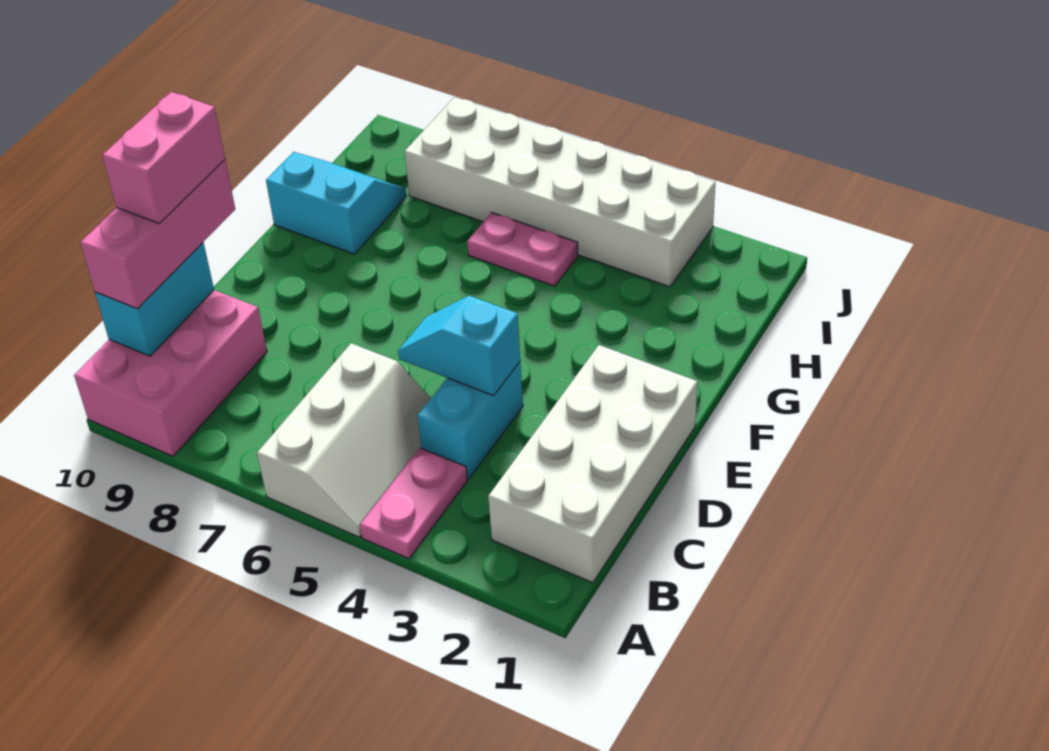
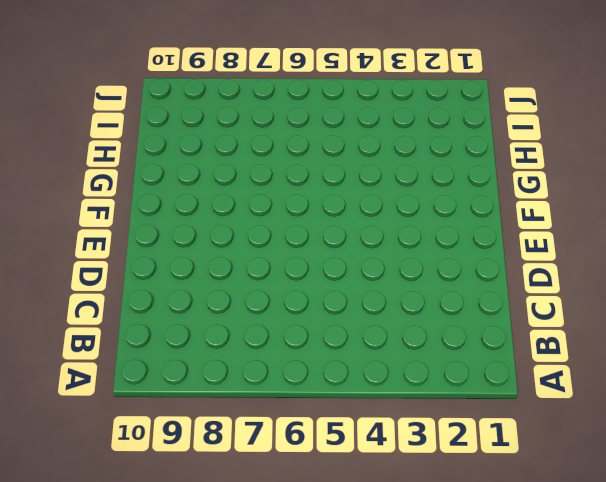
none -> pink 1x2 plate [360,448,467,559]
none -> white 2x3 slope [257,343,431,537]
none -> pink 2x3 brick [74,290,267,456]

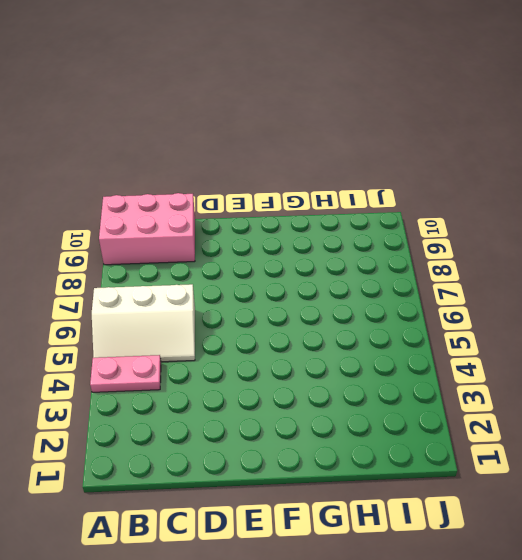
none -> white 2x4 brick [488,345,697,583]
none -> cyan 1x2 brick [418,362,523,479]
none -> cyan 2x2 slope [266,152,406,254]

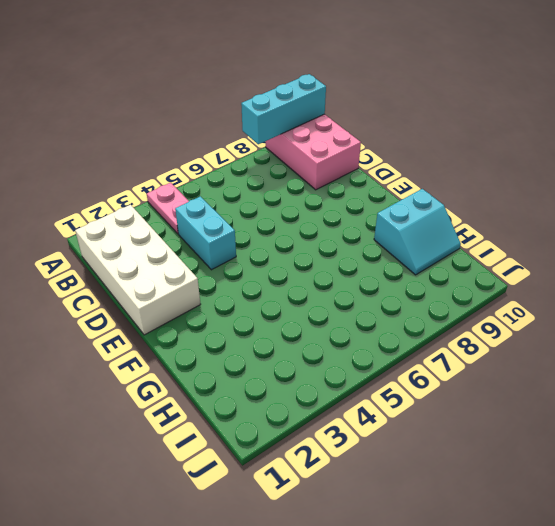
cyan 1x3 brick [241,74,326,144] -> none
none -> white 2x3 slope [257,343,431,537]
none -> pink 1x2 plate [467,212,578,286]
none -> white 2x6 brick [405,97,715,287]

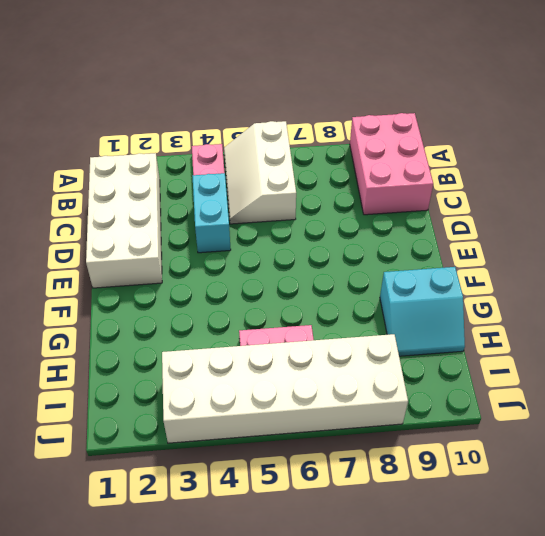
none -> cyan 1x2 brick [95,243,214,356]
none -> cyan 1x2 slope [398,296,520,396]
none -> pink 1x3 brick [81,160,235,309]

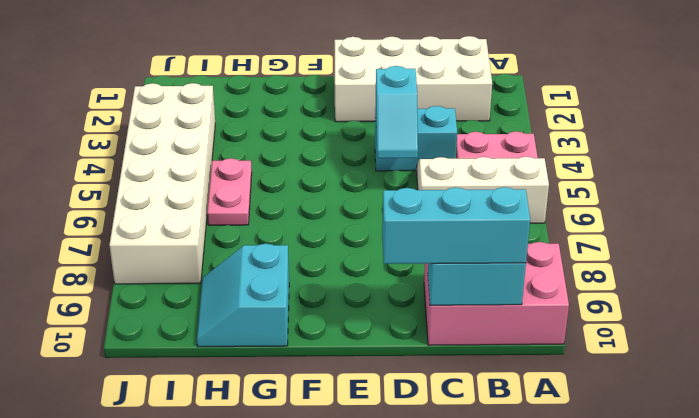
cyan 1x3 brick [382,187,530,264] -> pink 1x3 brick [81,160,235,309]
none -> pink 1x2 brick [102,92,225,223]

